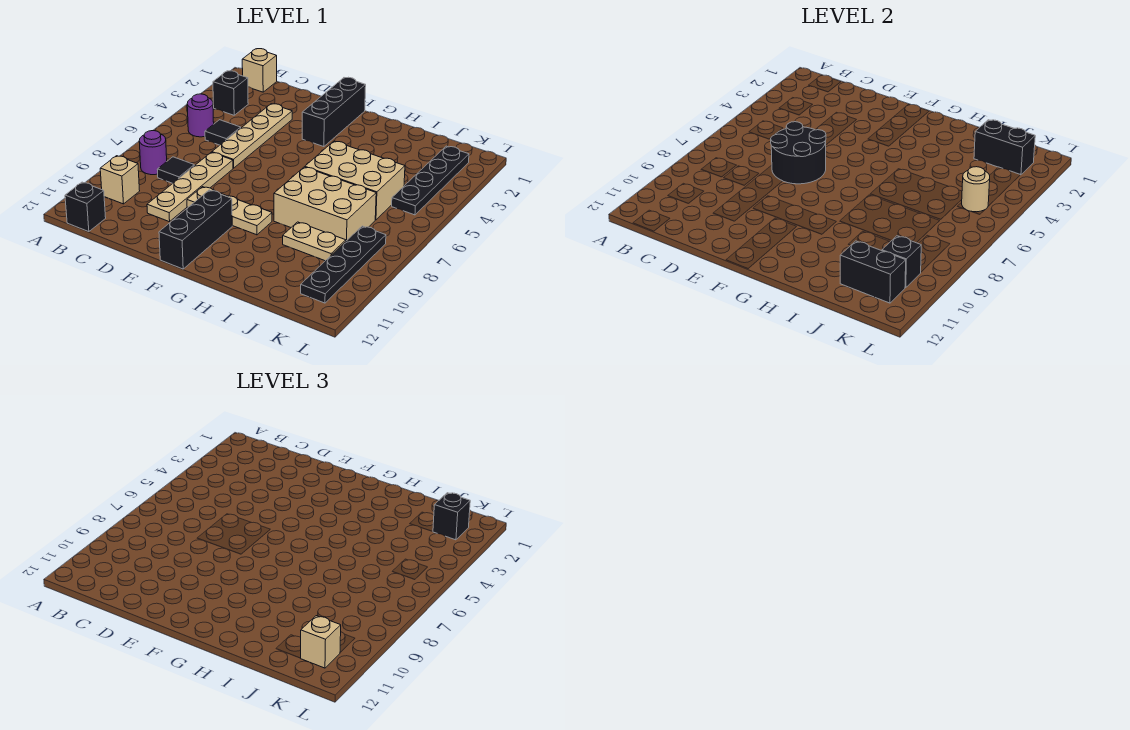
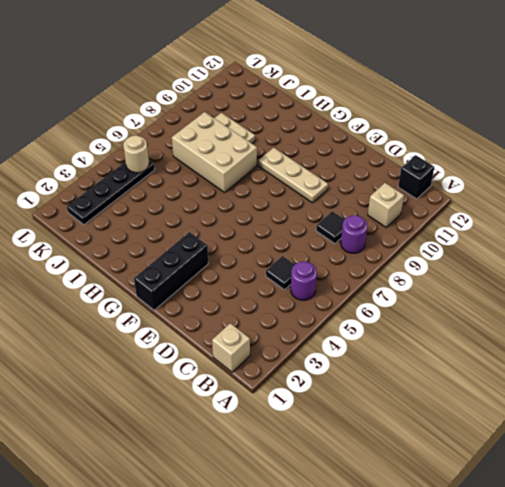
none -> black 1x1 brick [213,71,248,115]
none -> tan 1x4 plate [212,104,292,168]
none -> tan 1x4 plate [147,152,233,222]

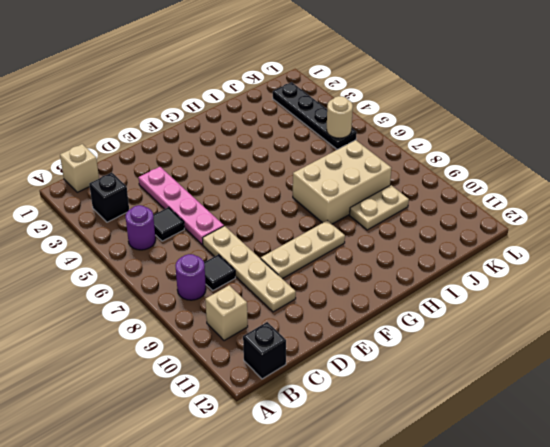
pink 1x4 plate [138,167,224,245] -> tan 1x4 plate [212,104,292,168]
none -> black 1x3 brick [302,77,366,147]
none -> black 1x3 brick [159,190,232,269]
none -> tan 2x3 brick [305,141,405,220]

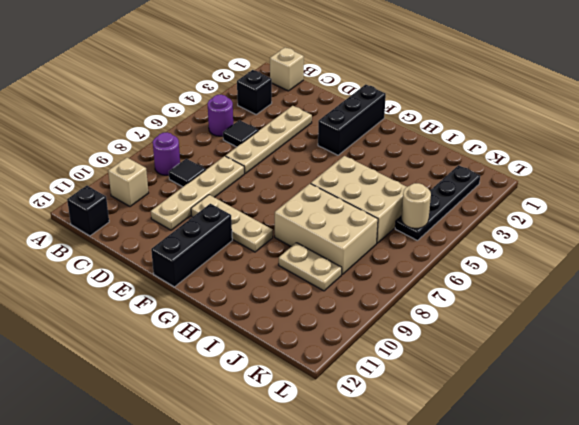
none -> black 1x4 plate [301,226,386,303]
none -> black 2x2 round brick [771,122,826,184]
none -> black 1x2 brick [974,120,1035,175]

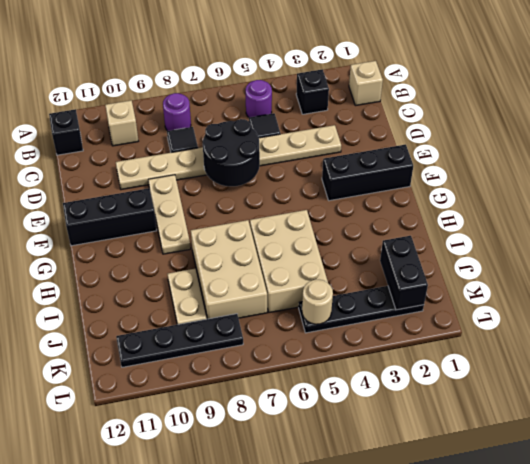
none -> black 1x2 brick [840,241,906,303]
none -> black 1x1 brick [882,236,921,288]
none -> black 1x1 brick [433,493,470,540]

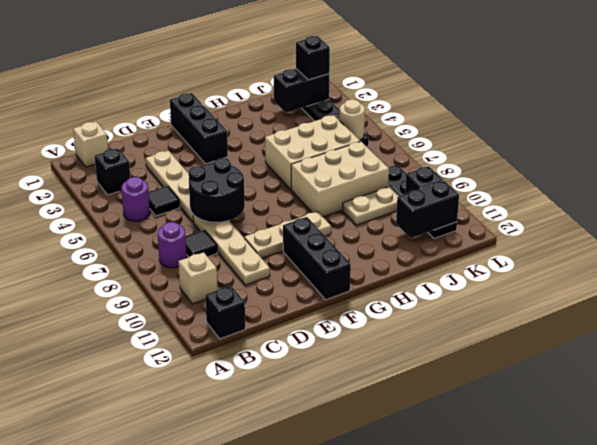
none -> tan 1x1 brick [301,616,341,668]

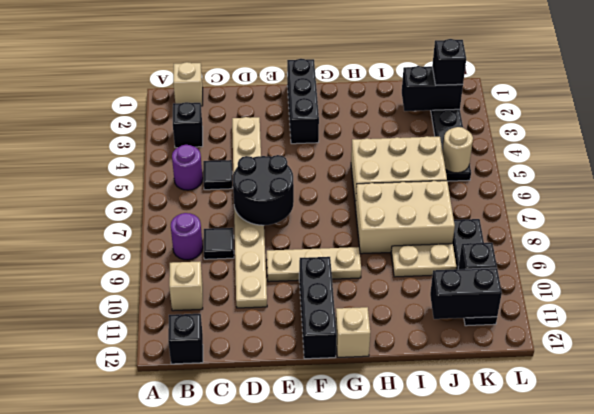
tan 1x1 brick [336,307,370,357] -> tan 1x1 brick moved to [301,616,341,668]

